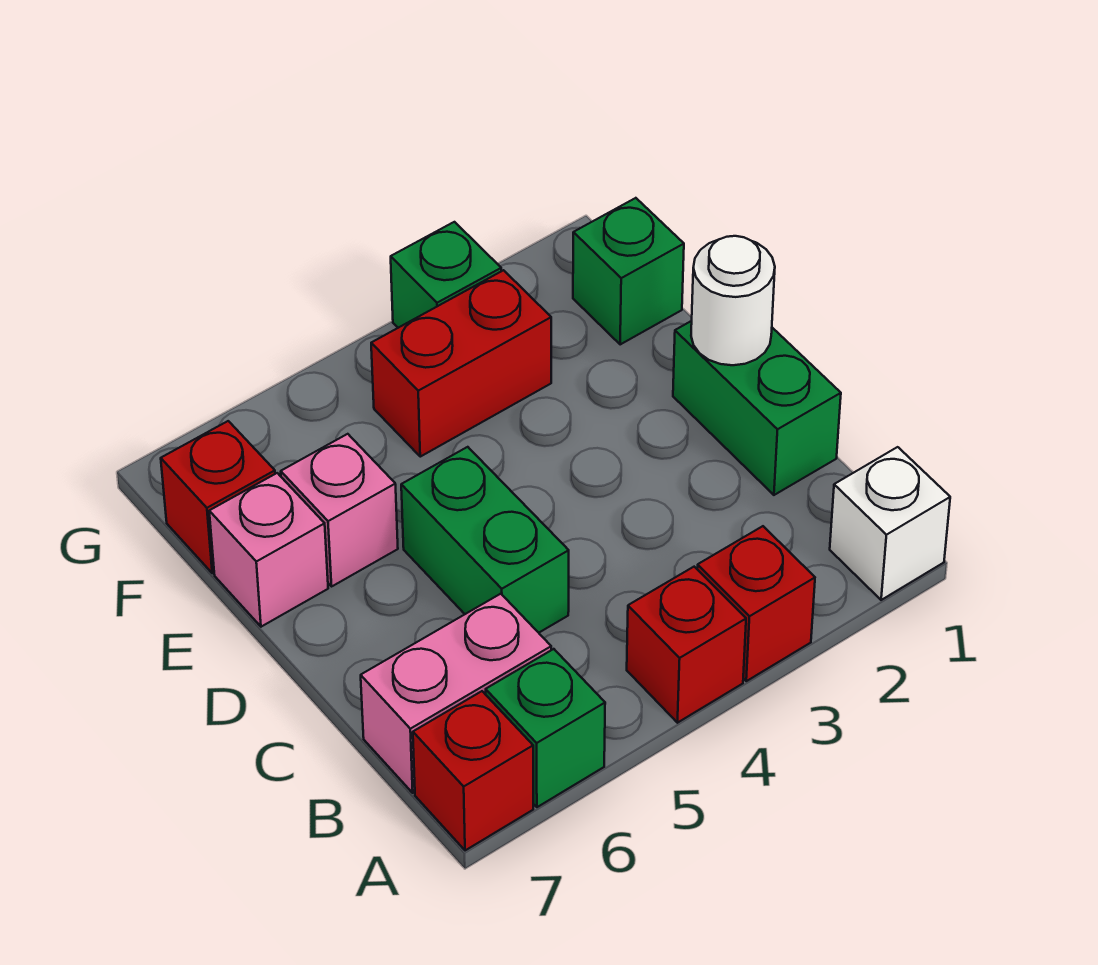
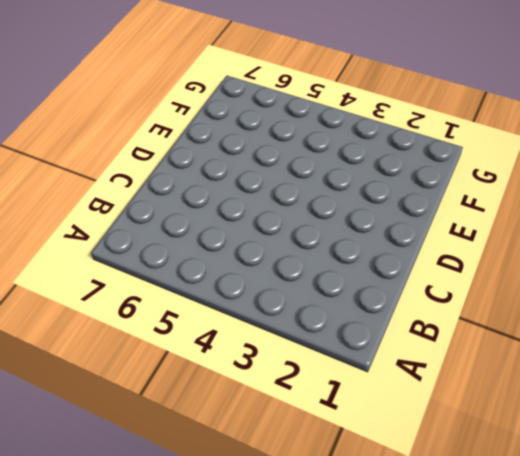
none -> white 1x1 brick [830,447,950,600]
none -> red 1x1 brick [697,526,815,681]
none -> red 1x1 brick [627,567,746,723]

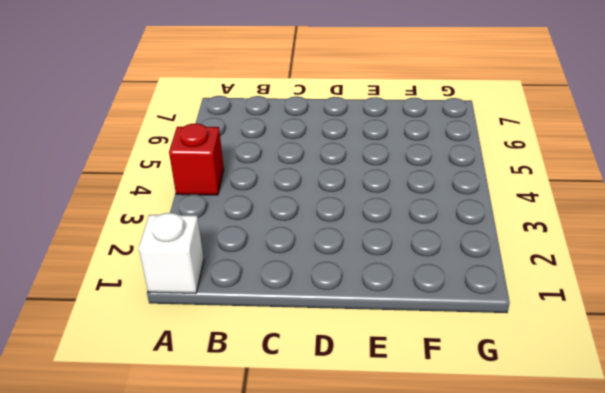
none -> red 1x1 brick [697,526,815,681]
none -> green 1x1 brick [486,649,605,807]
none -> red 1x1 brick [413,691,533,850]

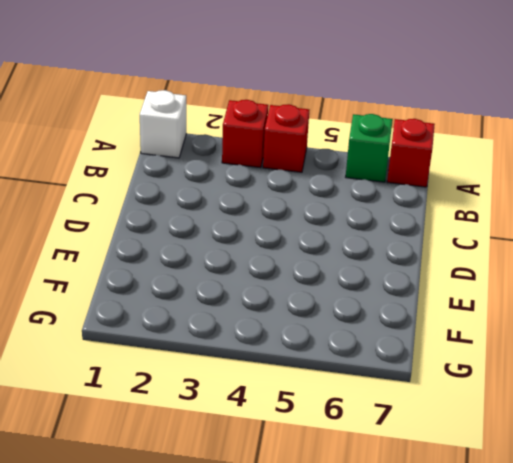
none -> pink 1x2 brick [361,594,551,793]
none -> green 1x2 brick [673,321,841,495]
none -> green 1x2 brick [401,447,569,633]

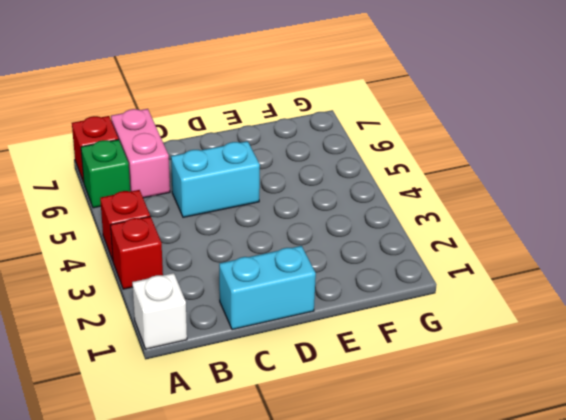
cyan 1x2 brick [219,246,316,330] -> green 1x2 brick [673,321,841,495]
cyan 1x2 brick [171,141,260,217] -> green 1x2 brick [401,447,569,633]
none -> pink 1x1 brick [281,434,398,586]
none -> pink 1x1 brick [209,473,328,627]
none -> green 1x1 brick [573,198,684,344]

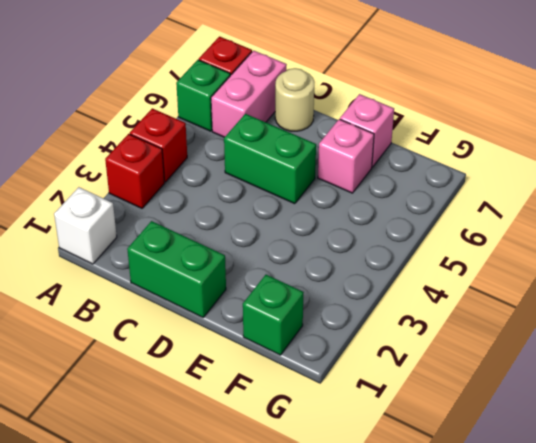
tan 1x1 round brick [275,68,314,131] -> none
none -> red 1x2 brick [371,270,551,457]
none -> red 1x1 brick [161,421,275,573]
none -> green 1x1 brick [391,222,501,328]

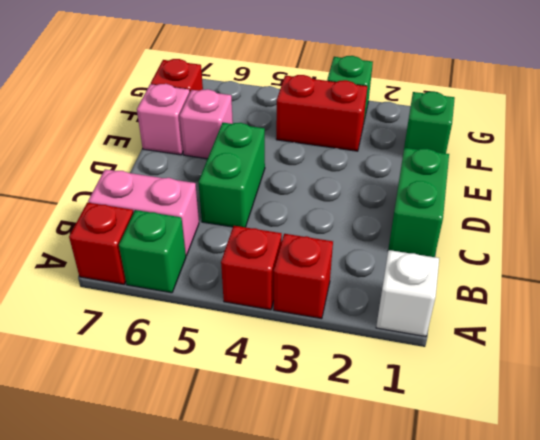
none -> white 1x1 round brick [691,236,775,365]

